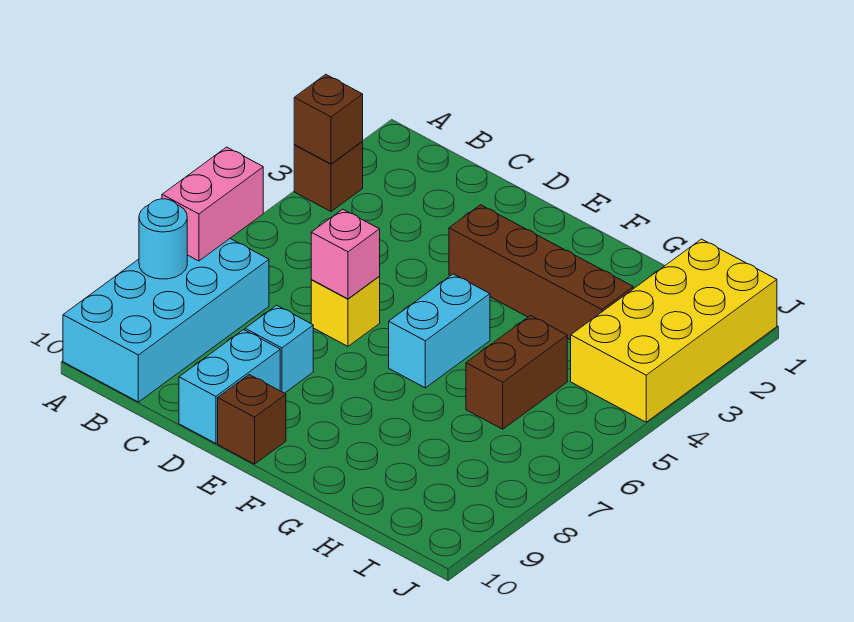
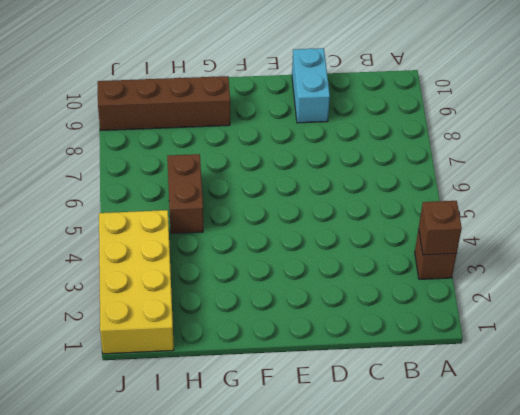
brown 1x4 brick [98,76,230,131] -> brown 1x4 brick moved to [449,205,633,340]
none -> cyan 2x4 brick [63,239,269,402]
none -> yellow 1x1 brick [311,277,380,346]
none -> cyan 1x1 brick [245,305,313,393]

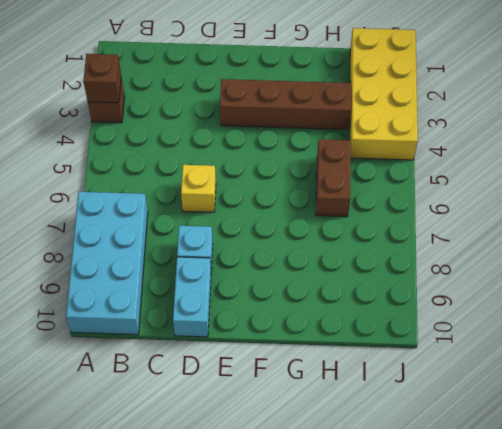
none -> brown 1x1 brick [218,375,286,464]
none -> cyan 1x2 brick [389,274,490,388]
none -> pink 1x2 brick [162,147,263,261]

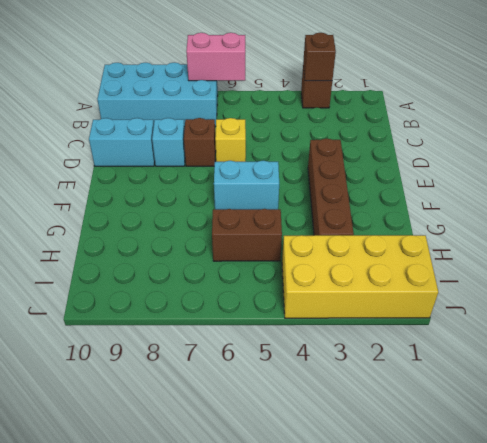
brown 1x1 brick [184,118,216,166] -> brown 1x1 brick moved to [218,375,286,464]
none -> cyan 1x1 round brick [139,199,187,279]
none -> pink 1x1 brick [311,209,380,299]

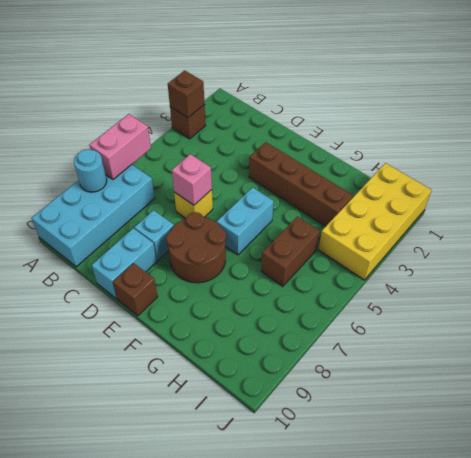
brown 2x2 round brick [166,212,226,283] -> none

